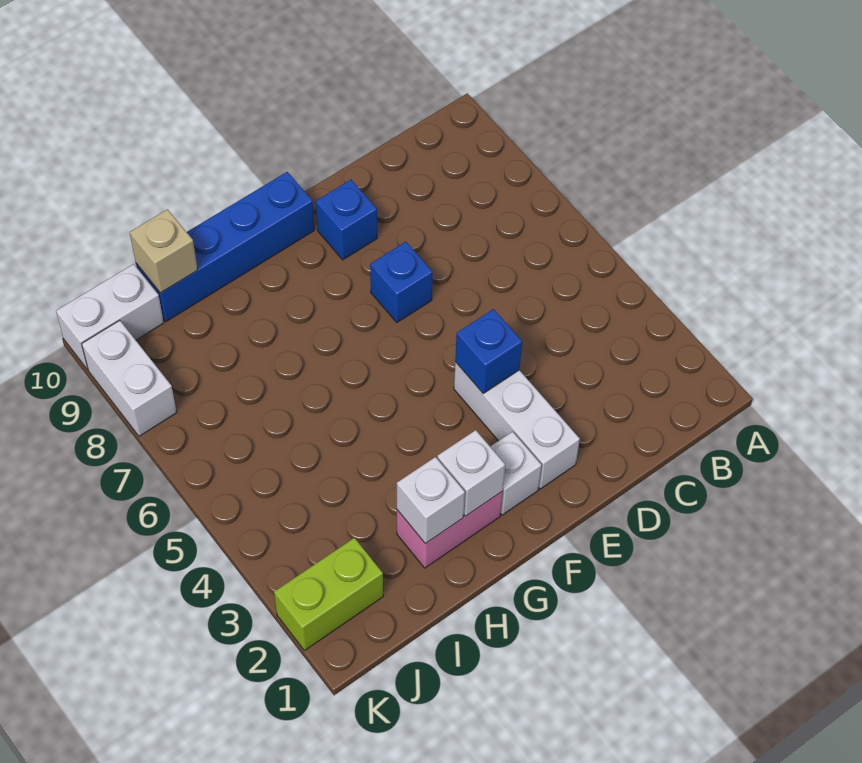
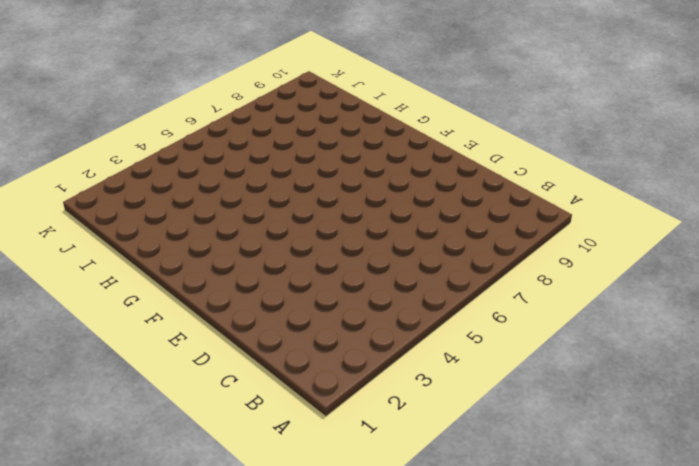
none -> white 1x3 brick [454,362,580,489]
none -> blue 1x1 brick [370,242,433,322]
none -> blue 1x1 brick [316,180,377,260]

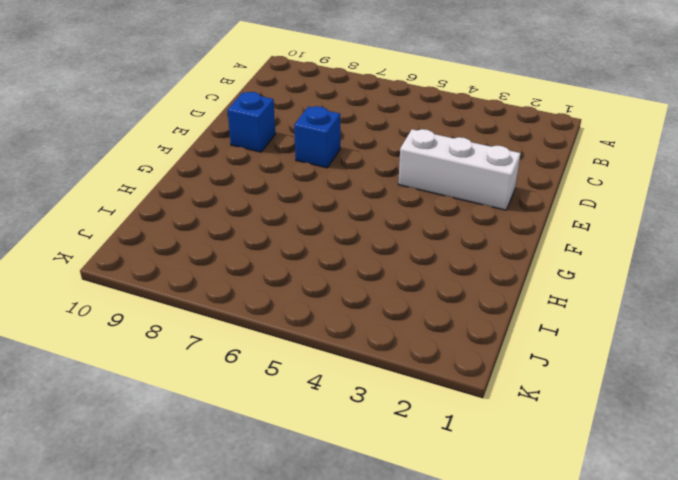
none -> white 1x1 brick [490,432,541,515]
none -> blue 1x4 brick [136,172,314,321]
none -> pink 1x2 brick [397,491,503,568]

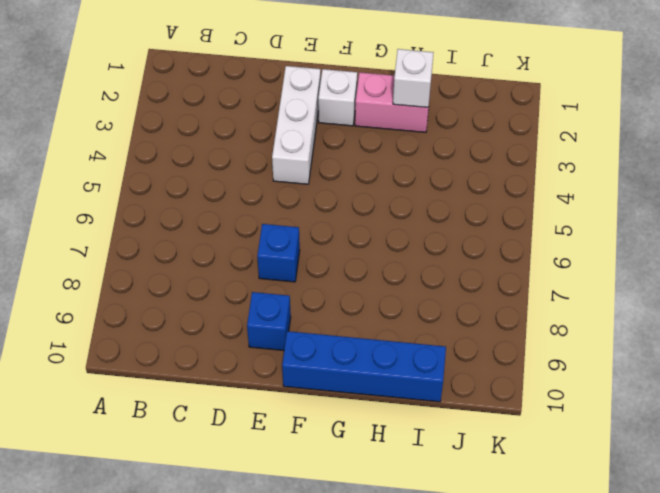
none -> lime 1x2 brick [274,538,383,650]
none -> white 1x2 brick [56,264,164,370]
none -> white 1x2 brick [82,320,177,436]

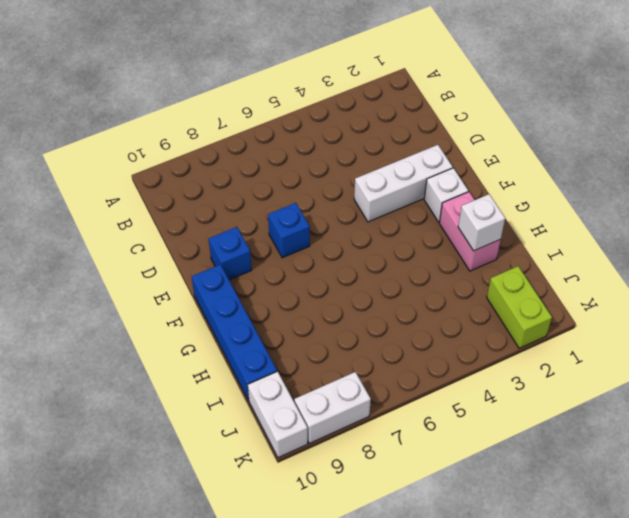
none -> blue 1x1 brick [455,309,522,393]
none -> white 1x1 brick [437,430,505,516]
none -> tan 1x1 brick [130,209,198,293]

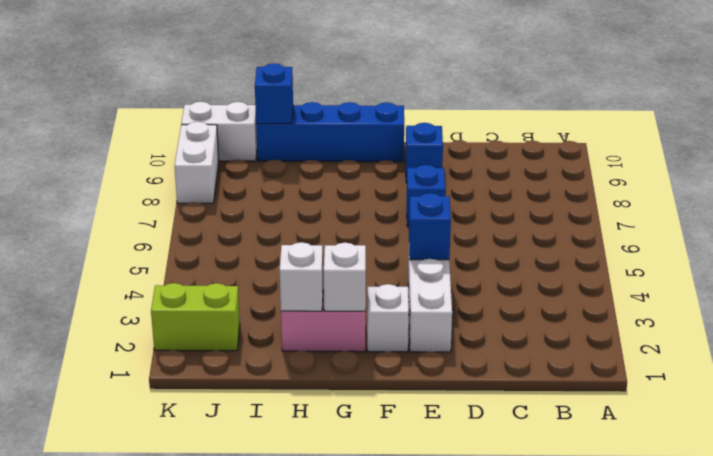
blue 1x1 brick [255,64,293,124] -> tan 1x1 brick [130,209,198,293]

